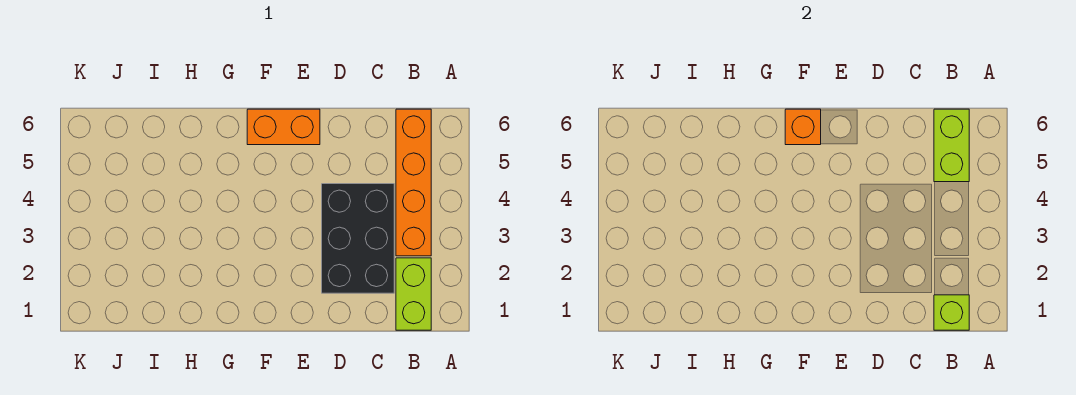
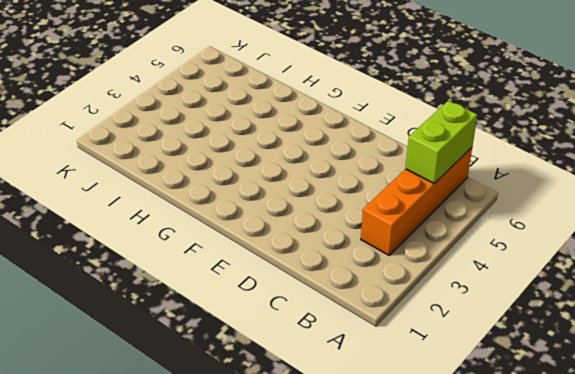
none -> lime 1x2 brick [396,258,431,330]
none -> black 2x3 brick [322,184,394,293]

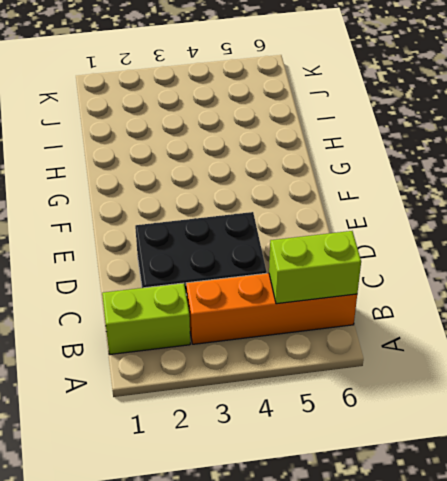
none -> orange 1x2 brick [247,109,320,145]
none -> lime 1x1 brick [934,295,969,330]

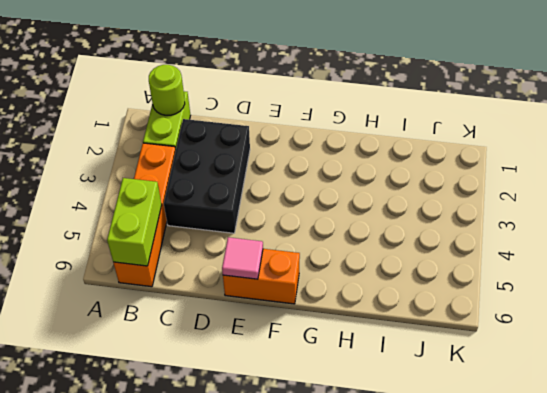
lime 1x1 round brick [149,65,185,115] -> lime 1x1 brick [934,295,969,330]
pink 1x1 tile [222,237,263,279] -> none
none -> orange 1x1 brick [785,109,821,145]

